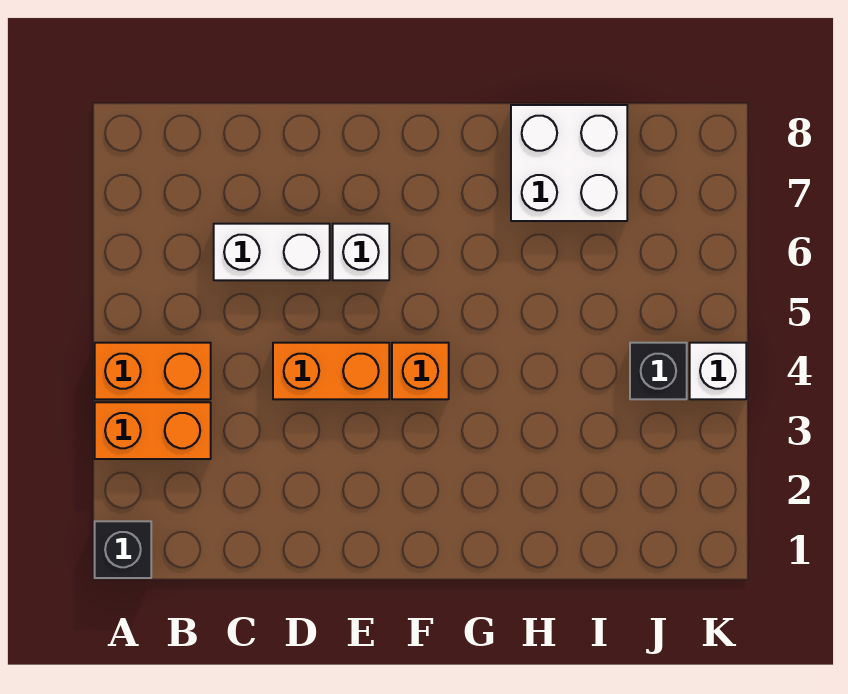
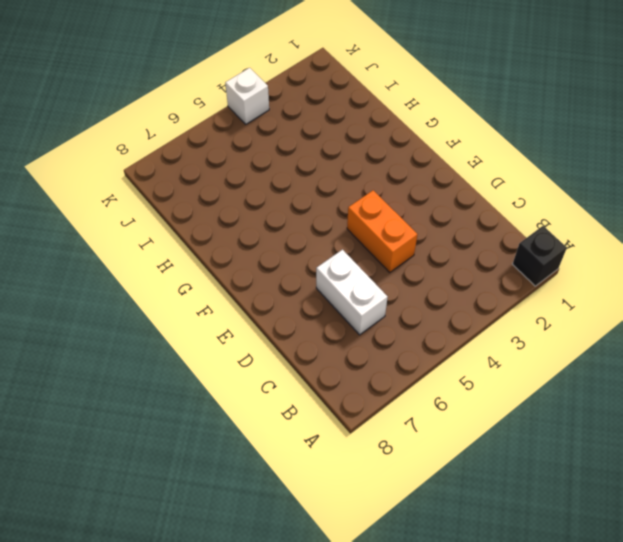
none -> orange 1x2 brick [95,402,211,459]
none -> orange 1x2 brick [95,343,211,399]

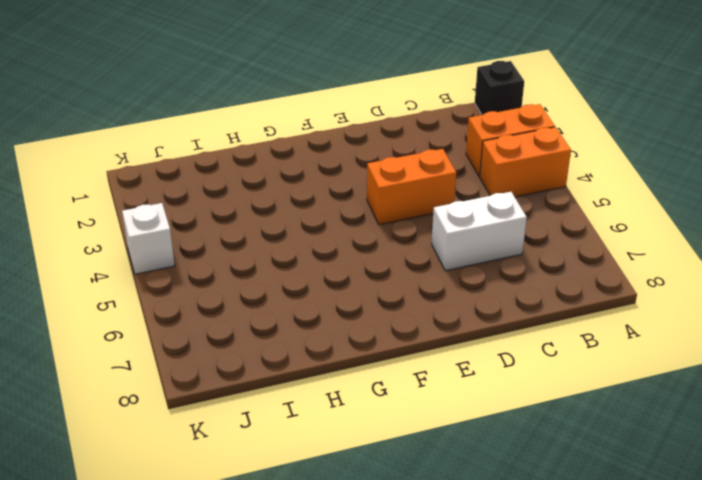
none -> white 1x1 brick [333,224,389,280]
none -> orange 1x1 brick [392,343,449,399]

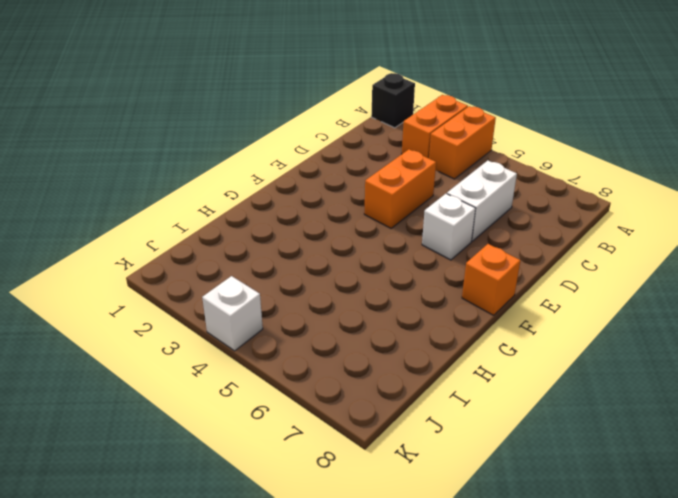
orange 1x1 brick [462,244,520,315] -> orange 1x1 brick moved to [392,343,449,399]
none -> white 2x2 brick [511,105,627,221]
none -> black 1x1 brick [630,343,687,399]

